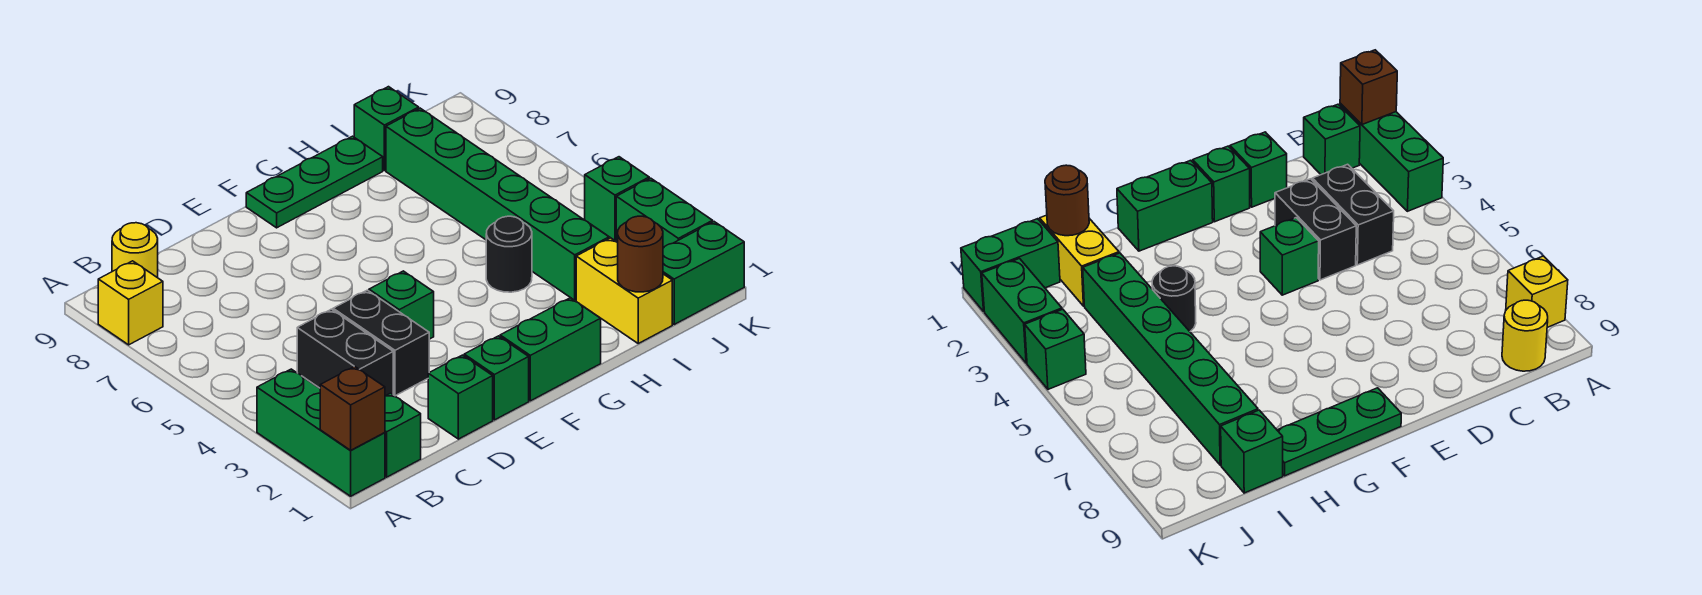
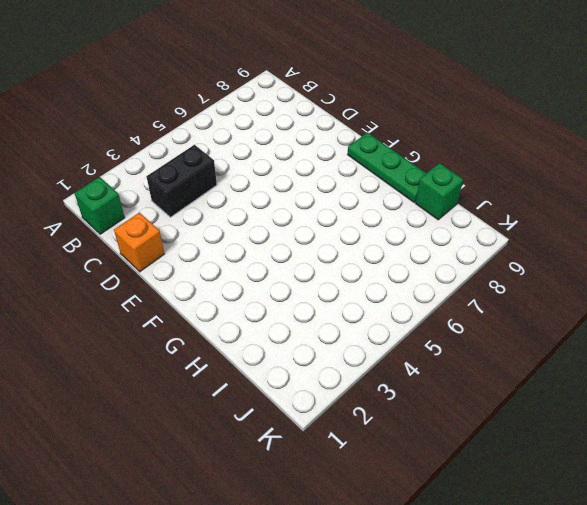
orange 1x1 brick [114,213,164,272] -> green 1x1 brick [428,355,493,439]
none -> green 1x3 brick [257,369,385,496]
none -> yellow 1x1 brick [98,261,163,345]
none -> yellow 1x1 round brick [112,223,158,278]

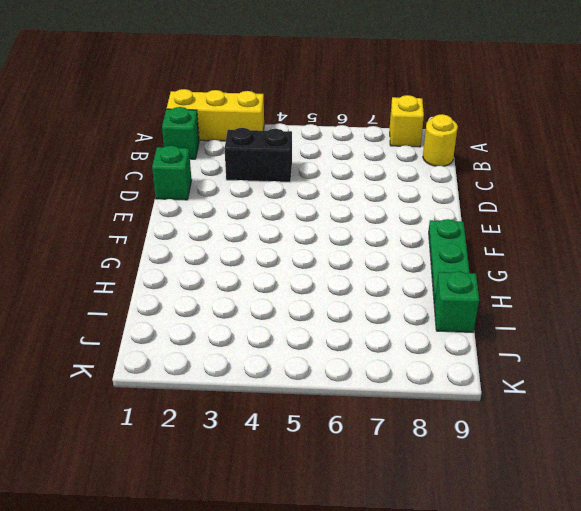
yellow 1x3 brick [167,89,264,141] -> green 1x3 brick [257,369,385,496]
none -> black 1x2 brick [333,290,429,396]
none -> green 1x1 brick [464,336,529,420]
none -> green 1x1 brick [369,271,434,339]

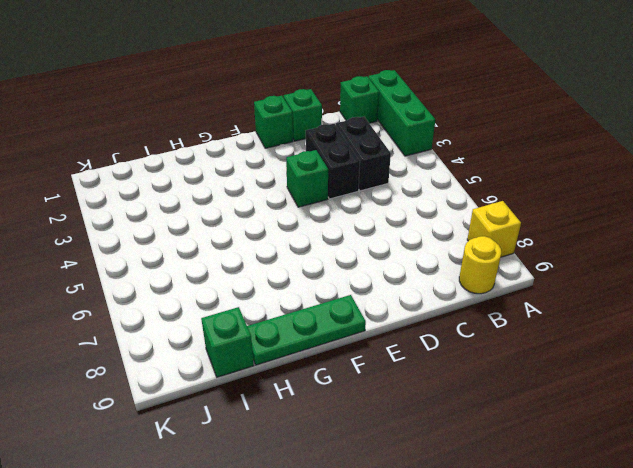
none -> green 1x2 brick [500,298,601,401]
none -> black 1x1 round brick [486,216,532,292]
none -> yellow 1x2 brick [576,238,672,343]

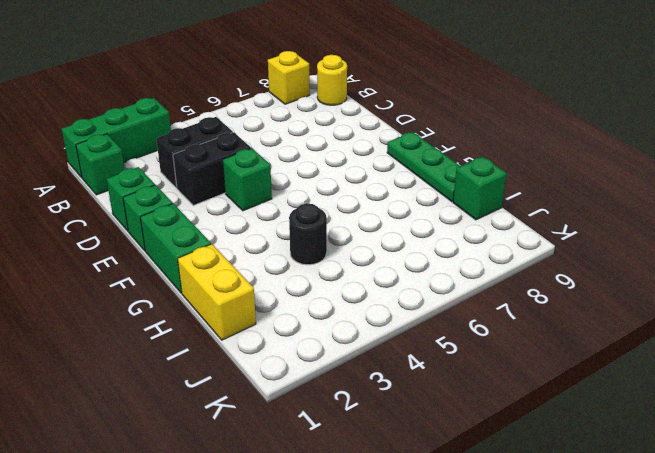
yellow 1x2 brick [178,244,256,340] -> yellow 1x2 brick turned to [576,238,672,343]
none -> green 1x6 brick [386,108,609,300]
none -> green 1x2 brick [663,222,744,324]
none -> green 1x2 brick [616,178,713,248]

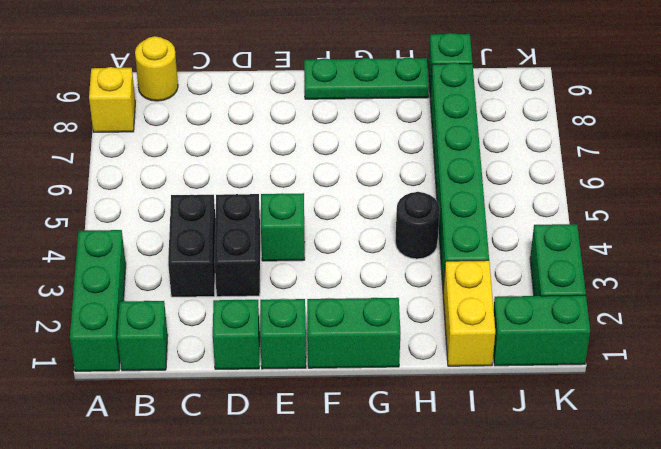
none -> green 1x1 brick [585,157,649,241]
none -> brown 1x1 brick [320,366,385,450]
none -> brown 1x1 round brick [617,216,663,292]

